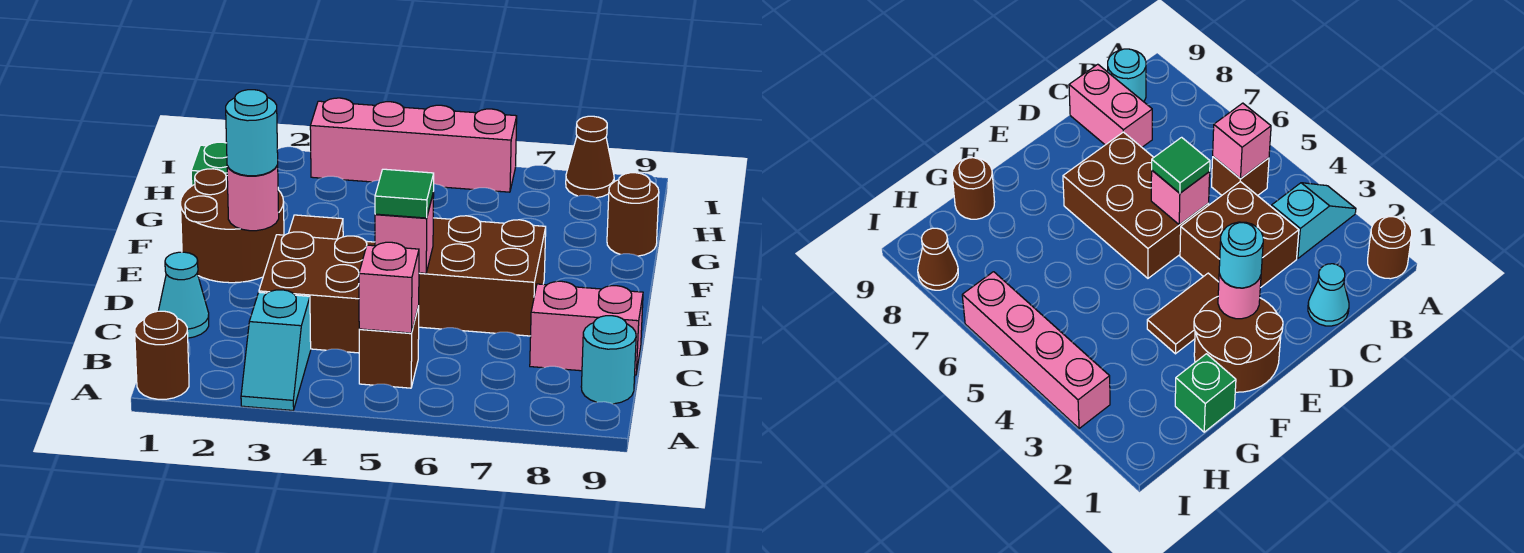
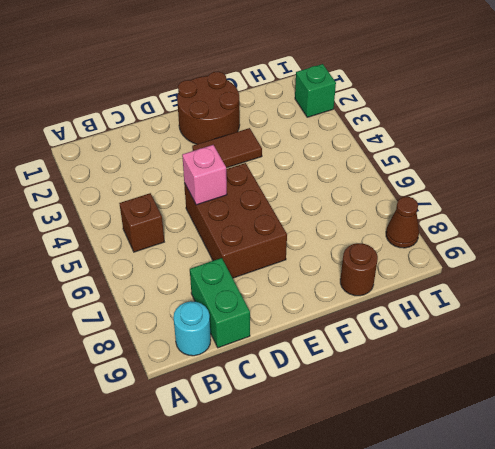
green 1x2 brick [190,258,250,348] -> pink 1x2 brick [530,281,643,375]
green 1x1 brick [295,64,336,117] -> green 1x1 brick moved to [191,142,227,186]
none -> brown 1x1 round brick [135,311,189,399]
none -> cyan 1x2 slope [241,290,311,410]
none -> cyan 1x1 cone [159,252,209,338]

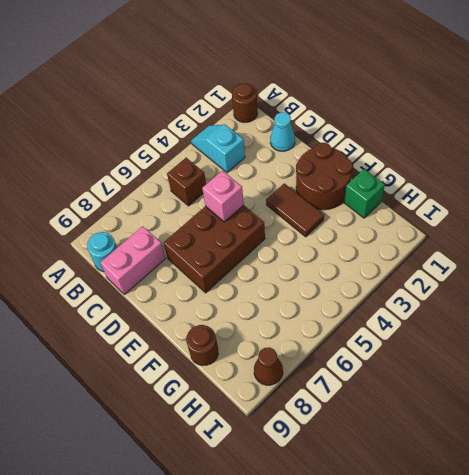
none -> brown 2x2 brick [259,232,375,353]
none -> pink 1x4 brick [310,98,517,192]
none -> pink 1x1 brick [359,242,419,333]

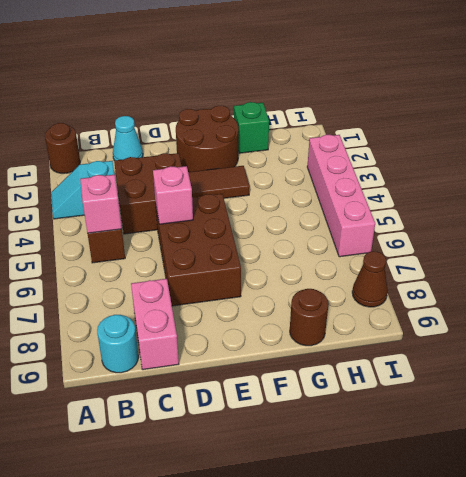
none -> pink 1x1 round brick [227,165,279,231]
none -> green 1x1 tile [375,169,434,218]
none -> cyan 1x1 round brick [226,90,278,176]

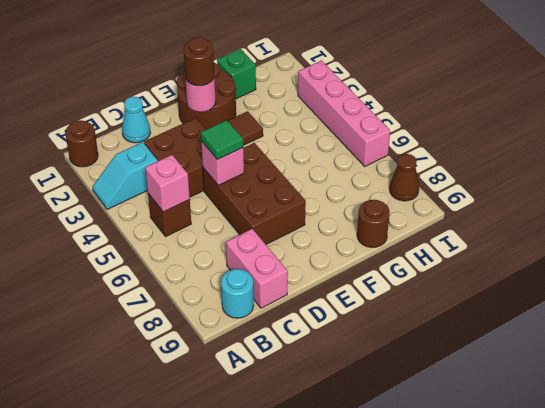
brown 1x1 round brick [183,37,214,86] -> cyan 1x1 round brick [226,90,278,176]

